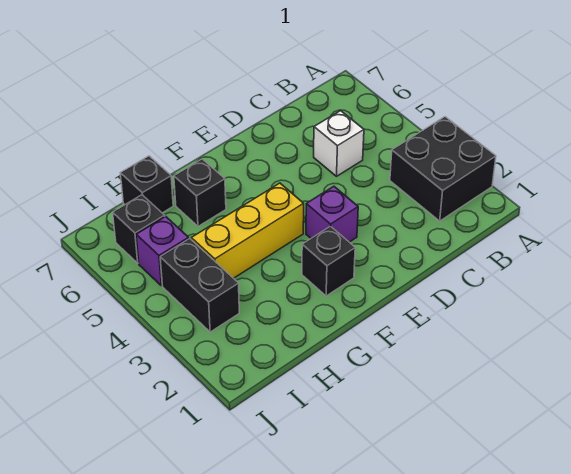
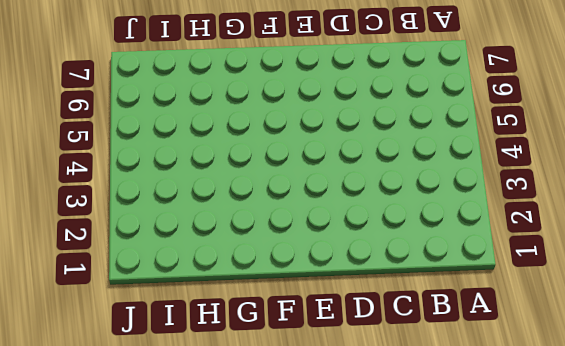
none -> black 2x2 brick [390,117,496,221]
none -> white 1x1 brick [314,111,364,176]

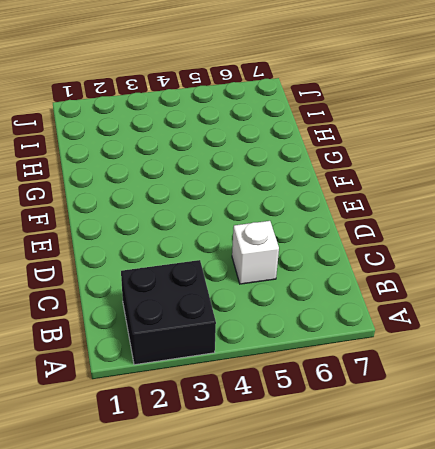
none -> purple 1x1 brick [306,186,358,242]
none -> black 1x1 brick [302,226,355,296]

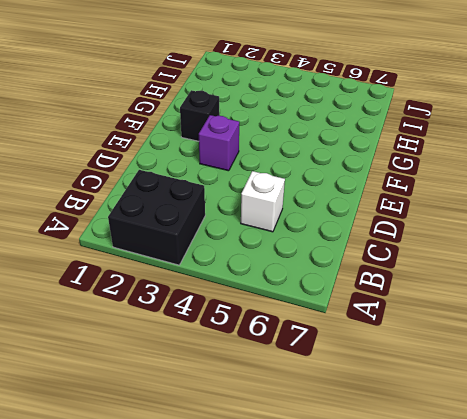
none -> yellow 1x3 brick [191,183,304,278]
none -> black 1x1 brick [174,159,226,226]

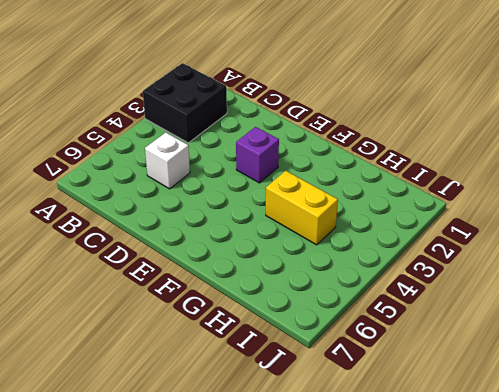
yellow 1x2 brick [266,171,338,245] -> yellow 1x3 brick [191,183,304,278]
none -> black 1x1 brick [302,226,355,296]
none -> black 1x1 brick [174,159,226,226]

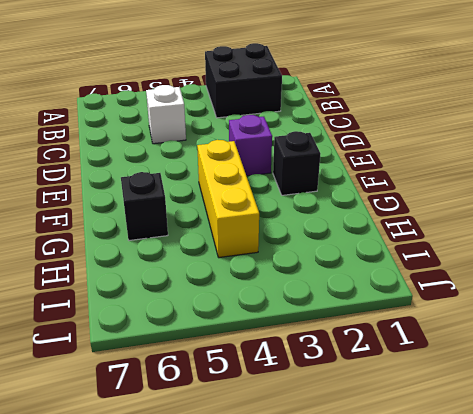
none -> black 1x1 brick [120,156,173,213]
none -> black 1x2 brick [160,239,239,332]

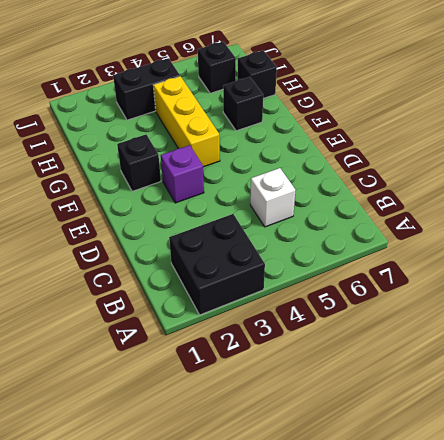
none -> purple 1x1 brick [136,216,189,286]

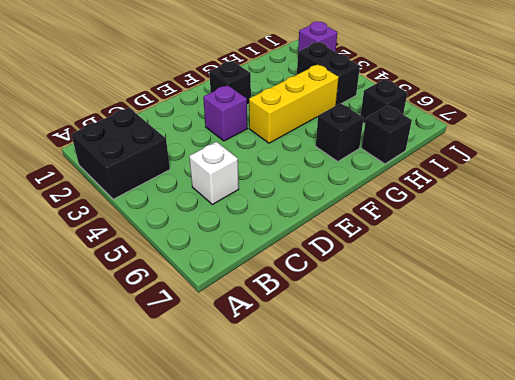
purple 1x1 brick [298,22,337,52] -> purple 1x1 brick moved to [136,216,189,286]

